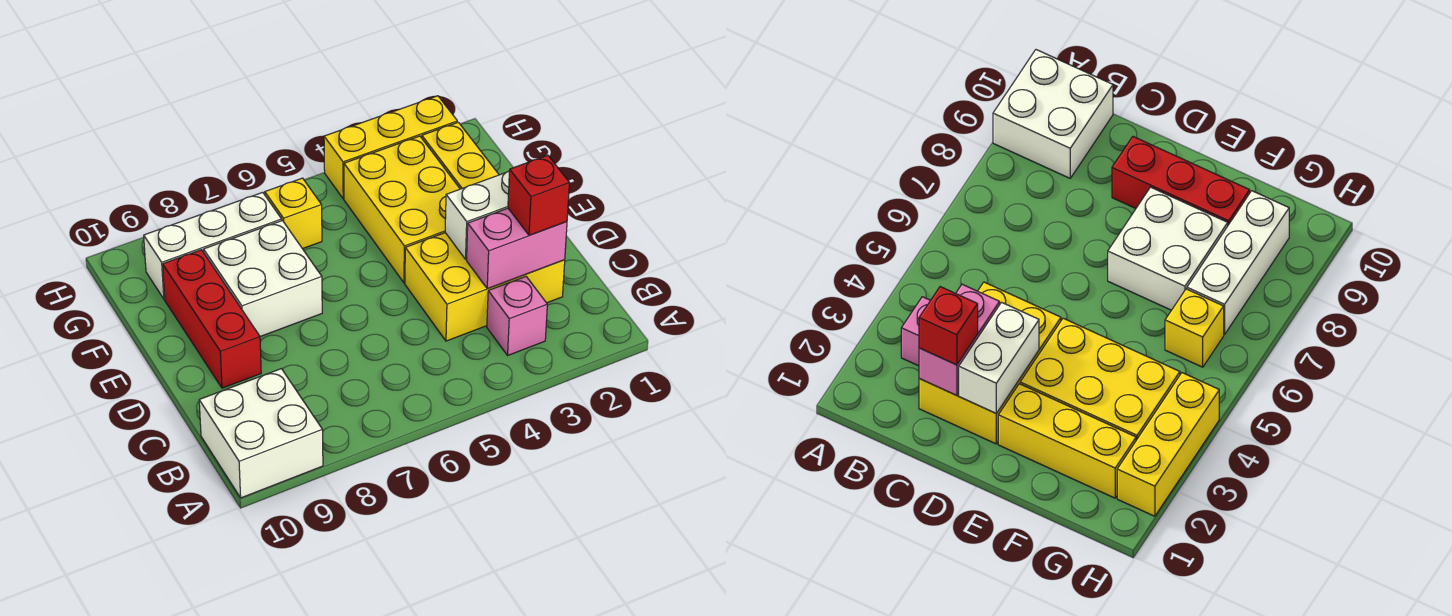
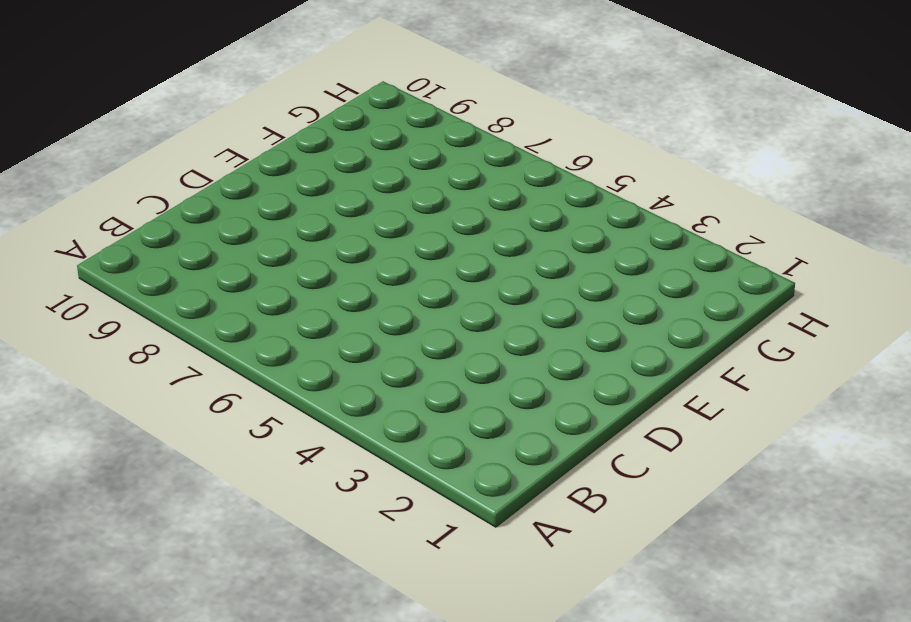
none -> white 2x2 brick [199,369,323,498]
none -> pink 1x1 brick [487,276,547,355]
none -> yellow 2x3 brick [405,233,565,341]

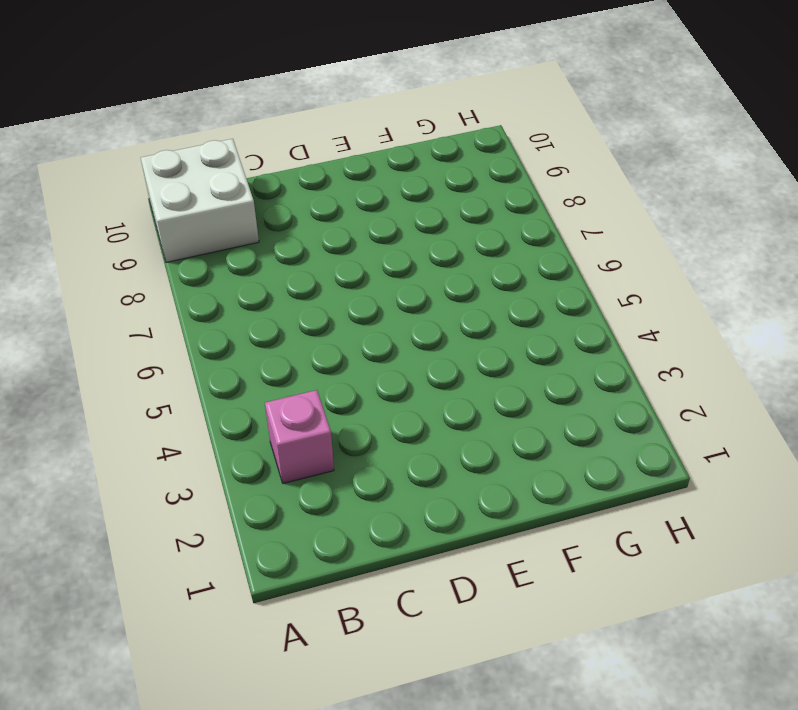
none -> yellow 2x3 brick [405,233,565,341]
none -> red 1x3 brick [163,250,261,388]
none -> yellow 1x3 brick [422,122,499,189]

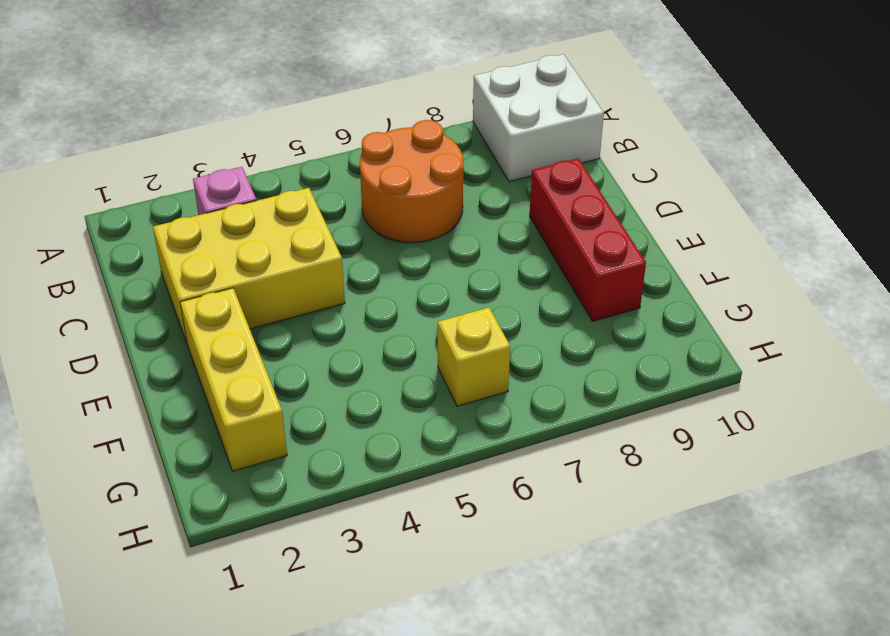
orange 2x2 round brick [360,120,463,243] -> none
none -> yellow 2x3 brick [344,136,460,283]
none -> white 2x2 brick [204,221,322,337]
none -> white 1x3 brick [144,192,282,299]

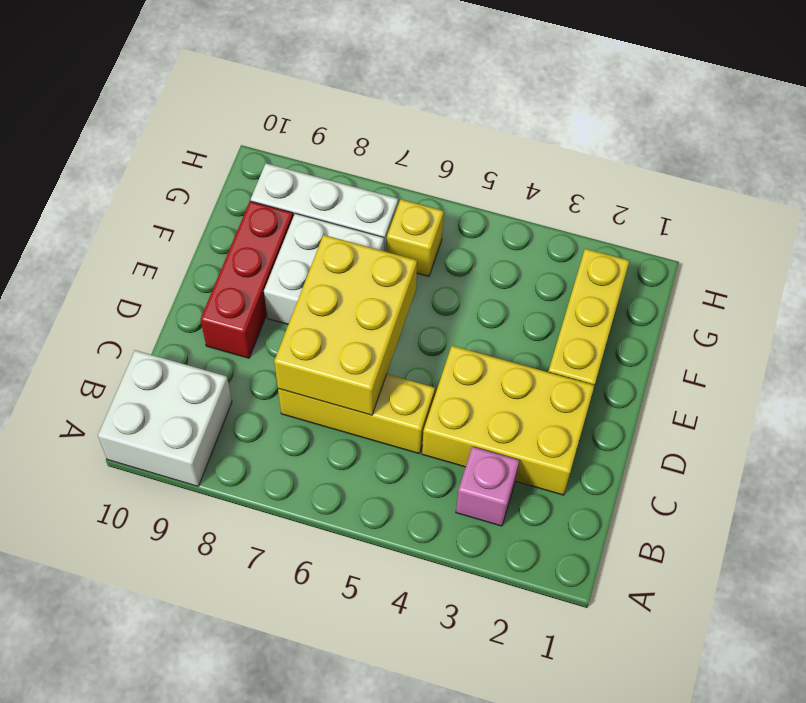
yellow 1x3 brick [278,374,435,454] -> yellow 1x3 brick moved to [324,96,457,199]
yellow 2x3 brick [274,235,417,415] -> yellow 2x3 brick moved to [344,136,460,283]
none -> pink 1x2 brick [467,208,567,289]
none -> white 1x2 brick [445,171,509,259]
none -> red 1x1 brick [508,155,569,235]

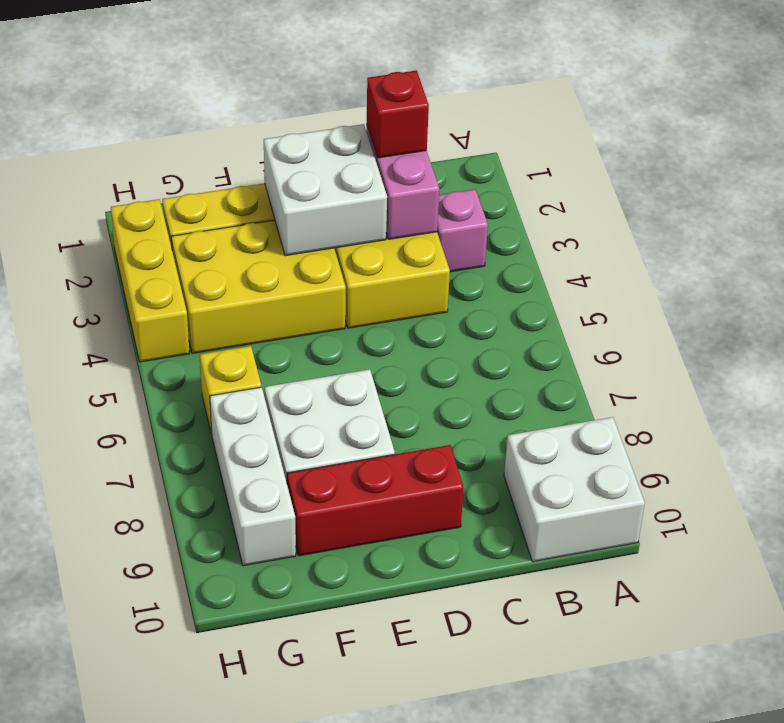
white 2x2 brick [264,124,387,256] -> white 1x2 brick [445,171,509,259]

